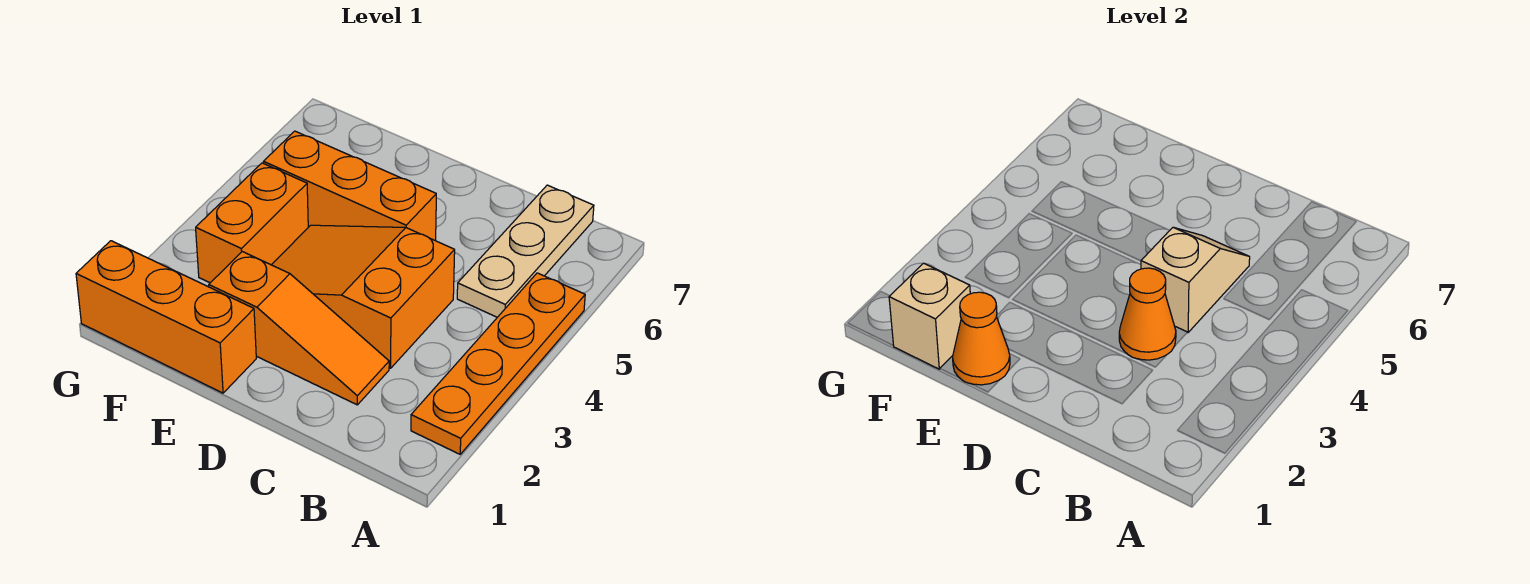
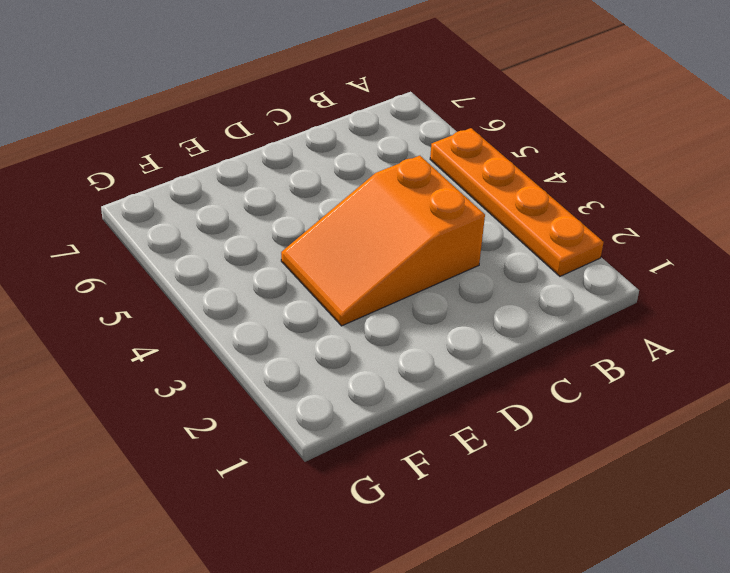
none -> tan 1x3 plate [457,185,594,317]
none -> orange 1x3 slope [209,252,389,405]

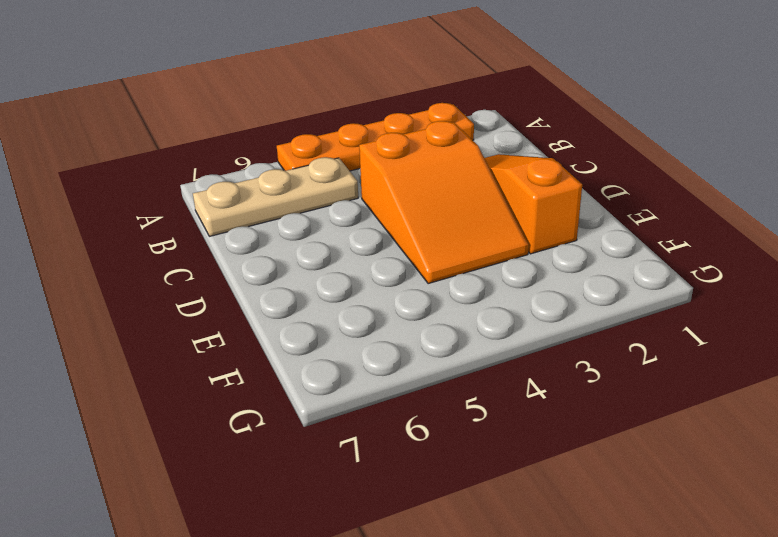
none -> orange 1x3 brick [264,131,436,241]
none -> orange 1x3 brick [76,241,256,393]

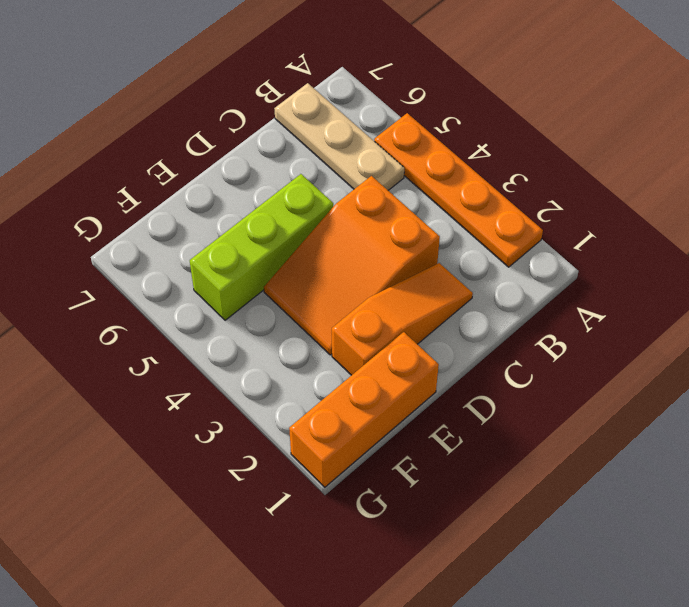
lime 1x3 brick [190,174,333,320] -> orange 1x3 brick [264,131,436,241]
none -> orange 1x2 brick [196,163,308,283]
none -> orange 1x1 cone [1119,268,1176,360]

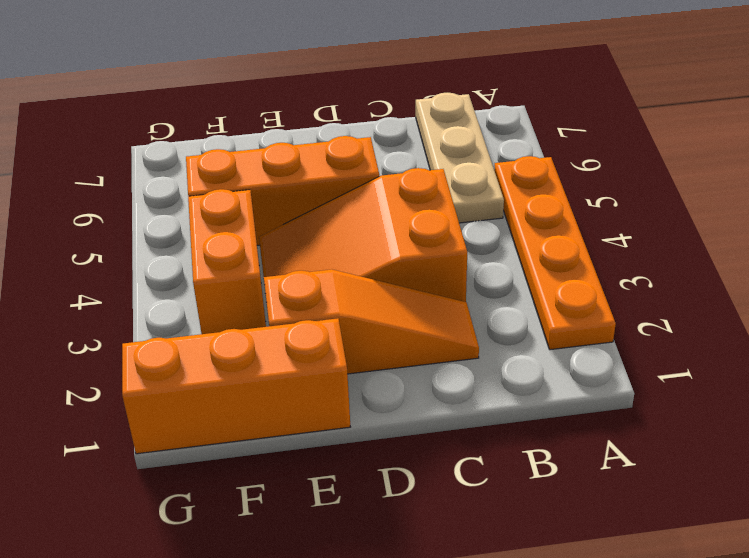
none -> orange 1x1 cone [1119,268,1176,360]
none -> tan 1x2 slope [1141,227,1250,333]

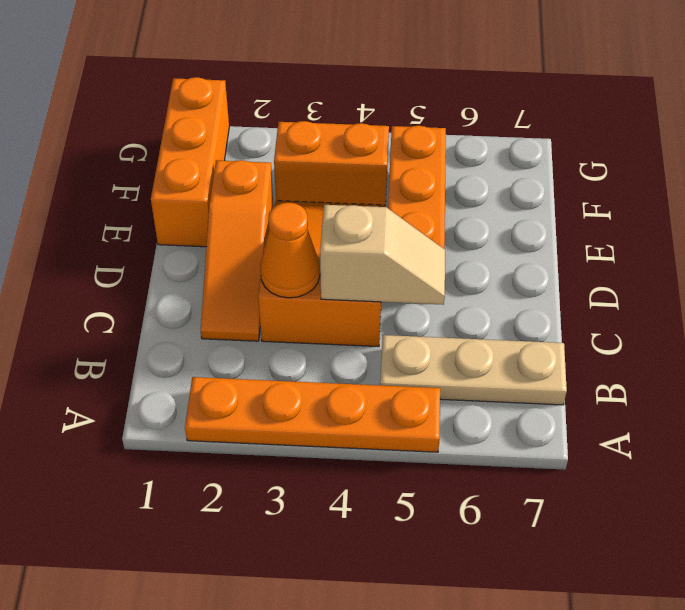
none -> orange 1x1 cone [953,292,1010,385]
none -> tan 1x1 brick [889,263,970,369]

